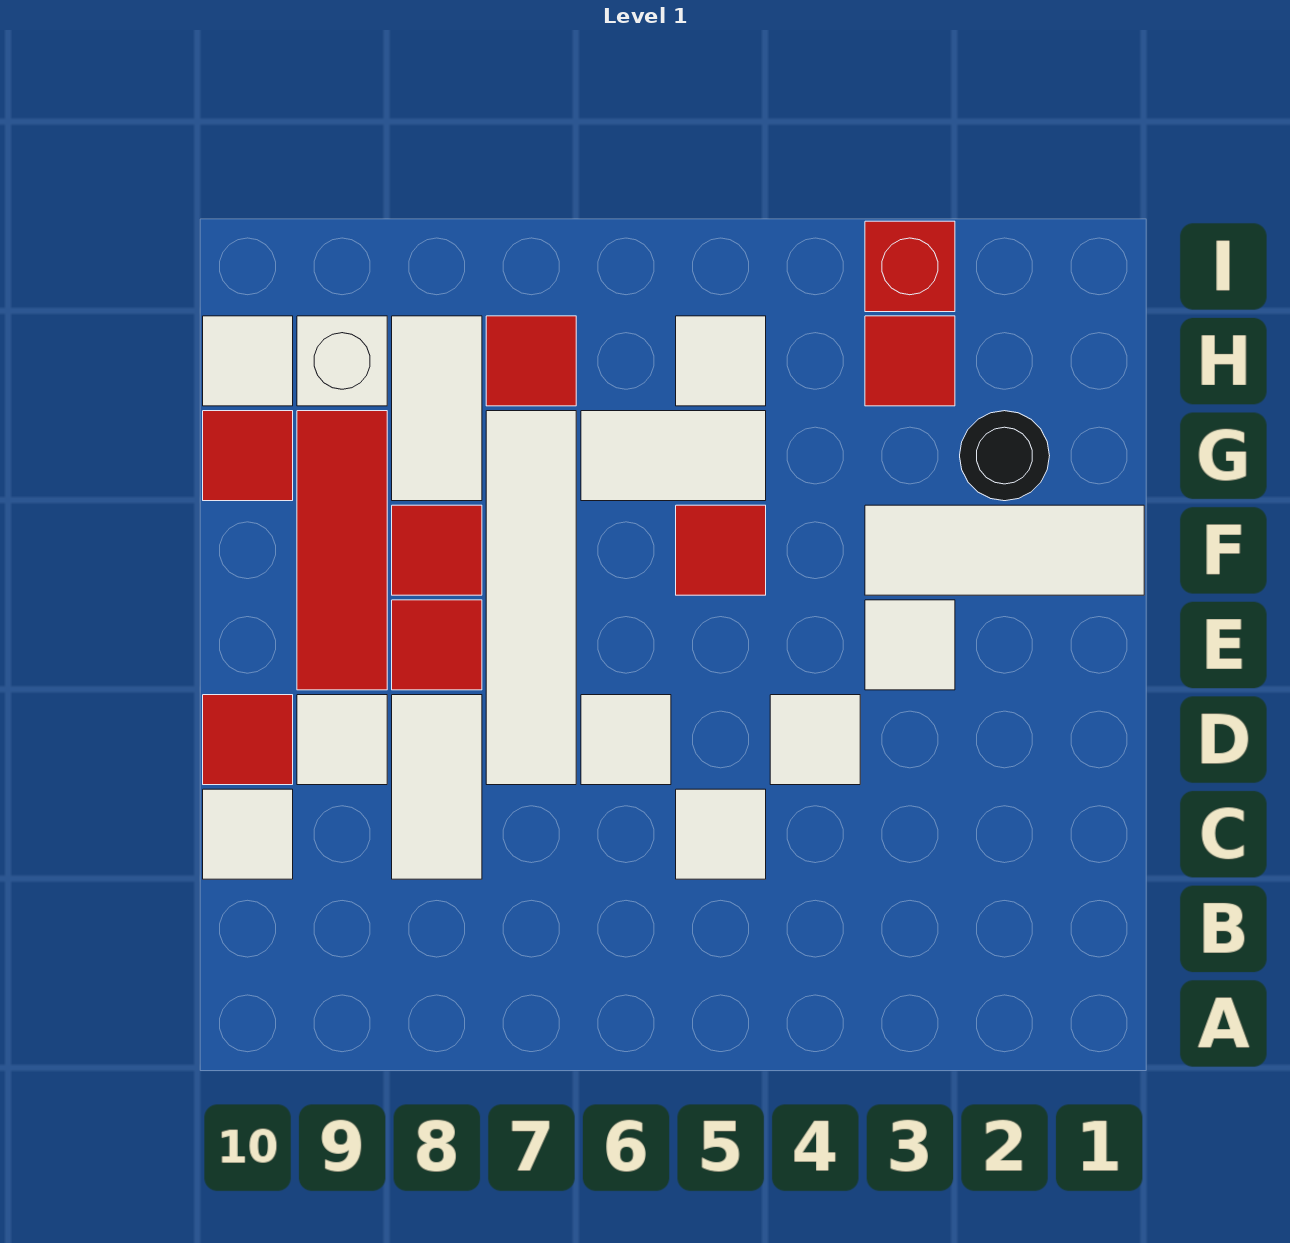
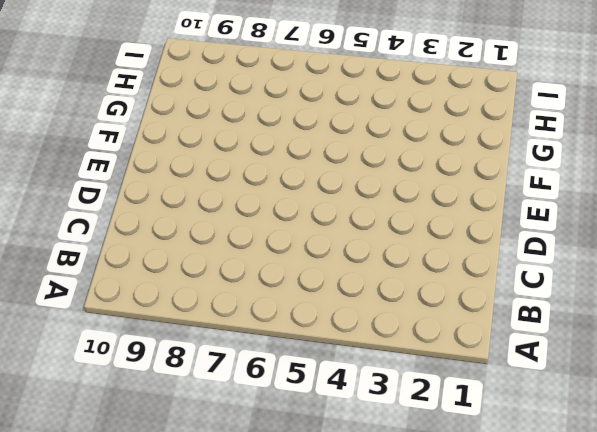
none -> white 1x1 tile [676,789,766,879]
none -> white 1x2 tile [392,695,482,879]
none -> white 1x1 tile [203,789,293,879]

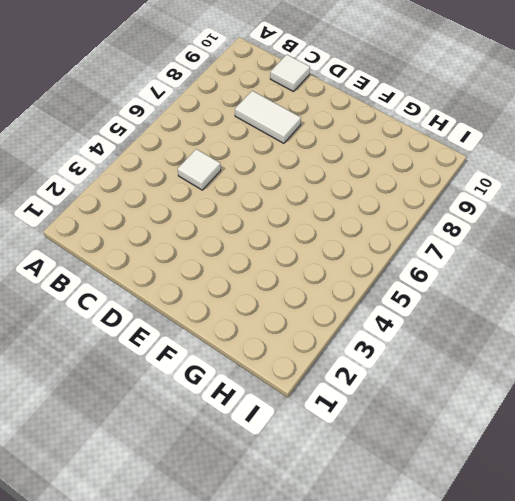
none -> white 1x1 tile [770,695,860,785]
none -> white 1x1 tile [581,695,671,785]
none -> white 1x4 tile [486,411,576,785]

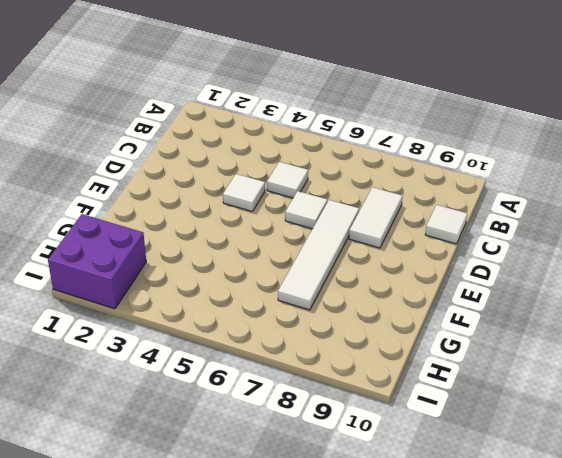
purple 2x2 brick [48,214,146,309] -> none
none -> white 1x1 tile [297,695,387,785]
none -> red 1x1 tile [203,695,293,785]
none -> white 1x1 tile [865,600,955,690]

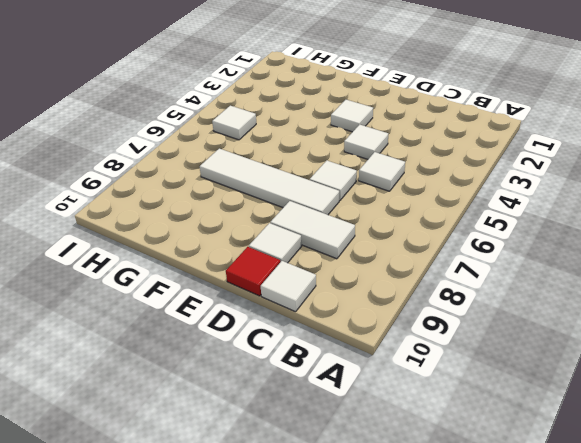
none -> red 1x1 tile [392,600,482,690]
none -> red 1x3 tile [297,411,387,690]
none -> white 1x3 tile [865,505,1144,595]

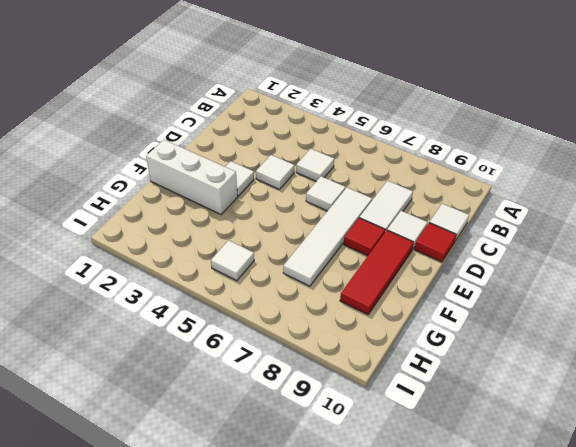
white 1x3 brick [146,140,238,214] -> white 1x3 tile [865,505,1144,595]
none -> red 1x1 tile [676,505,766,595]
none -> red 1x1 tile [392,505,482,595]
none -> black 1x1 round brick [960,411,1050,501]

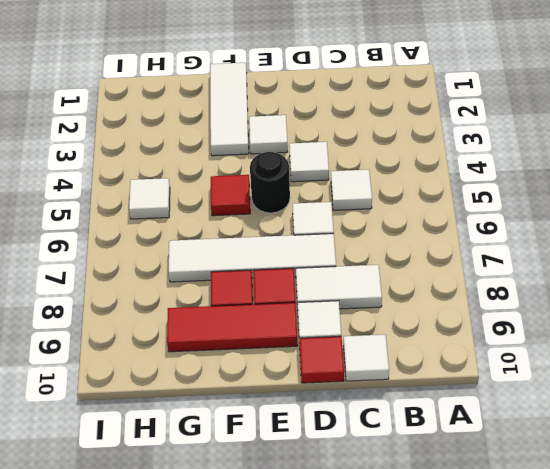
black 1x1 round brick [250,152,290,213] -> black 1x1 round brick moved to [960,411,1050,501]
none -> white 1x2 tile [581,411,766,501]
none -> white 1x2 tile [392,316,482,501]
none -> red 1x1 tile [203,411,293,501]

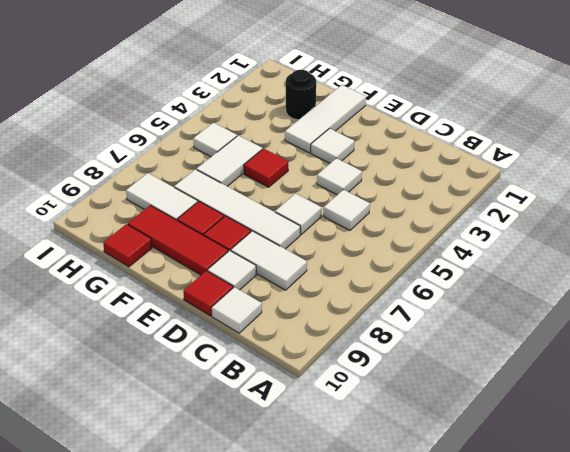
none -> red 1x1 tile [865,316,955,406]
none -> red 1x1 tile [486,316,576,406]
none -> white 1x1 brick [297,316,387,406]

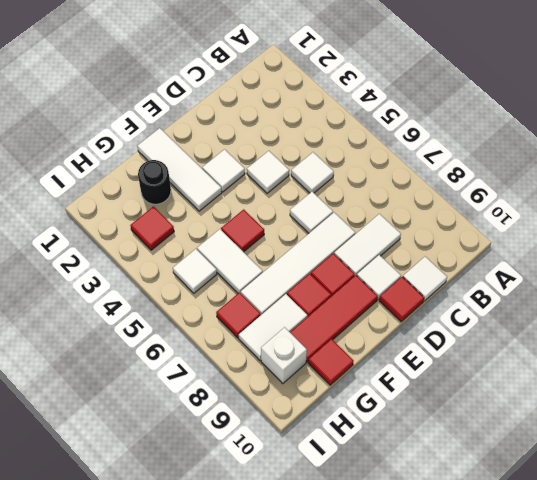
none -> white 1x1 tile [203,316,293,406]
none -> red 1x1 brick [865,221,955,312]

